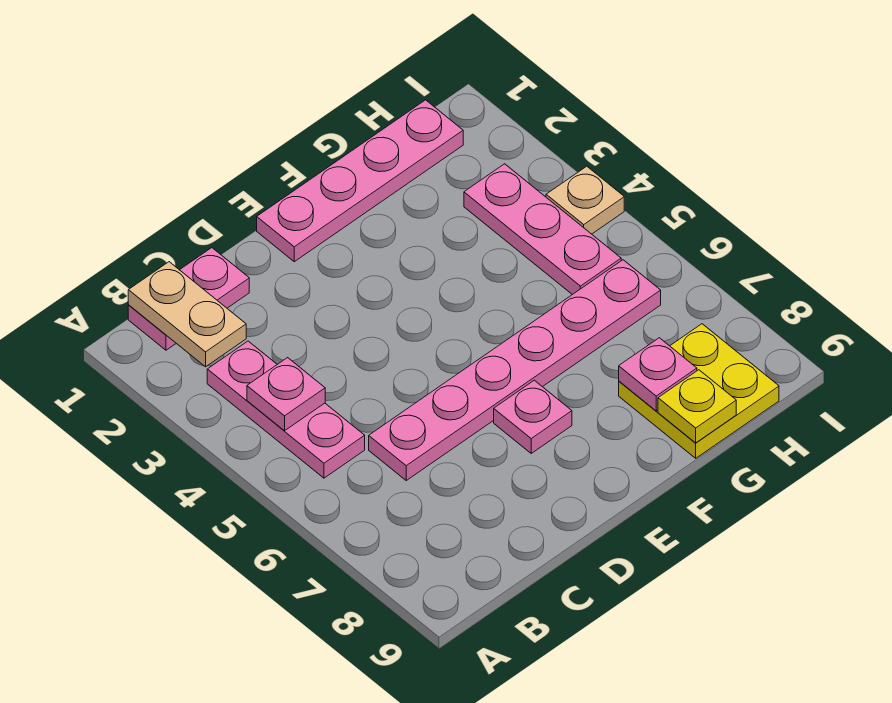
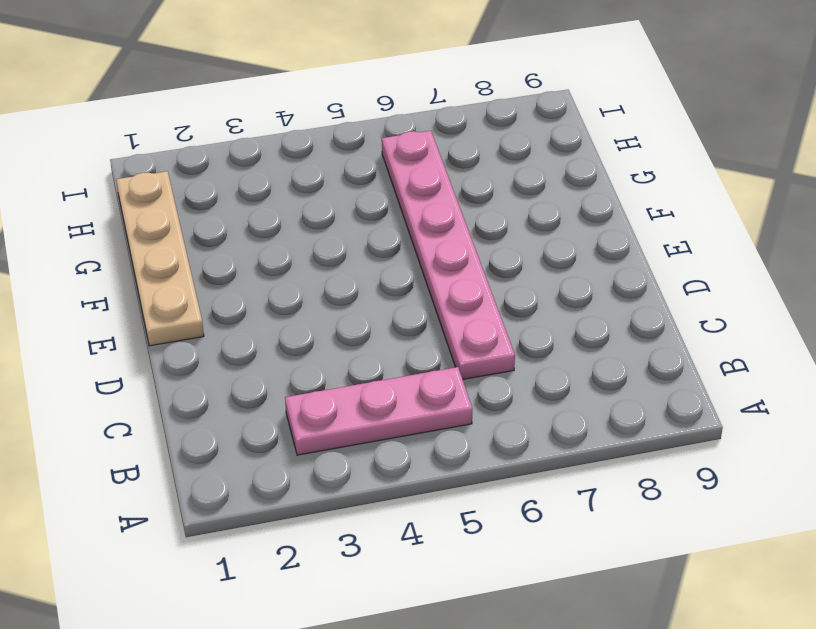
tan 1x4 plate [116,171,204,346] -> pink 1x4 plate [257,100,463,262]
none -> pink 1x2 plate [128,248,249,350]
none -> pink 1x1 plate [494,380,572,453]
none -> yellow 2x2 plate [619,324,779,458]

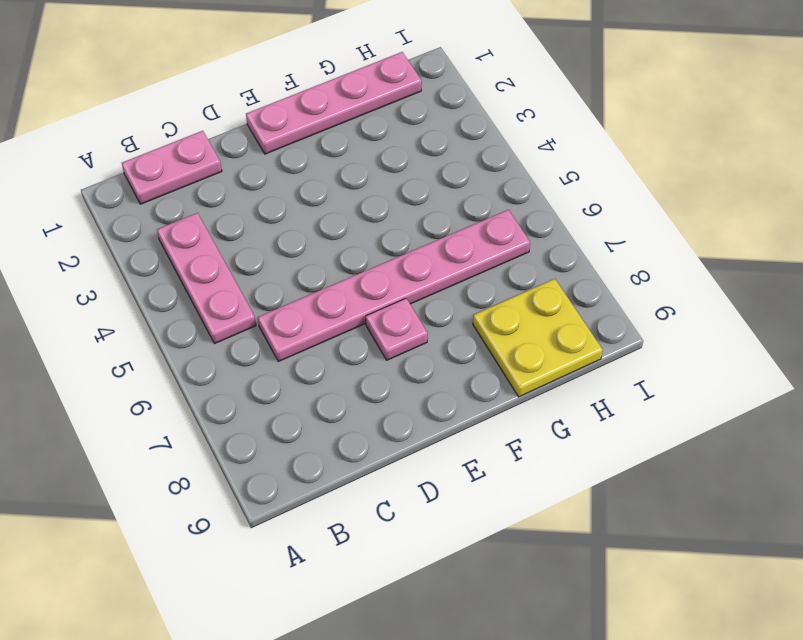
none -> pink 1x3 plate [464,164,621,295]
none -> tan 1x1 plate [546,166,624,234]
none -> tan 1x2 plate [128,262,246,367]

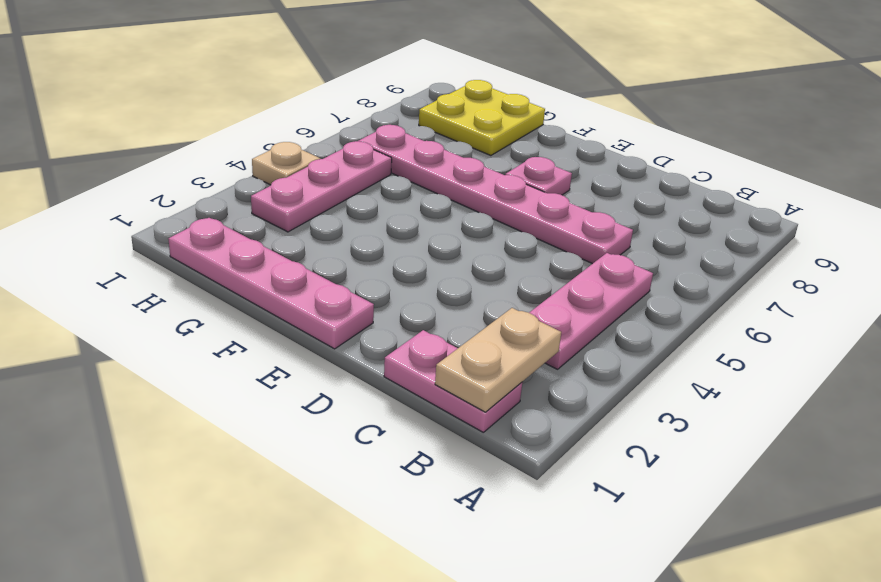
none -> pink 1x1 plate [247,358,325,431]
none -> pink 1x1 plate [619,338,697,411]
none -> yellow 1x1 plate [658,370,736,443]

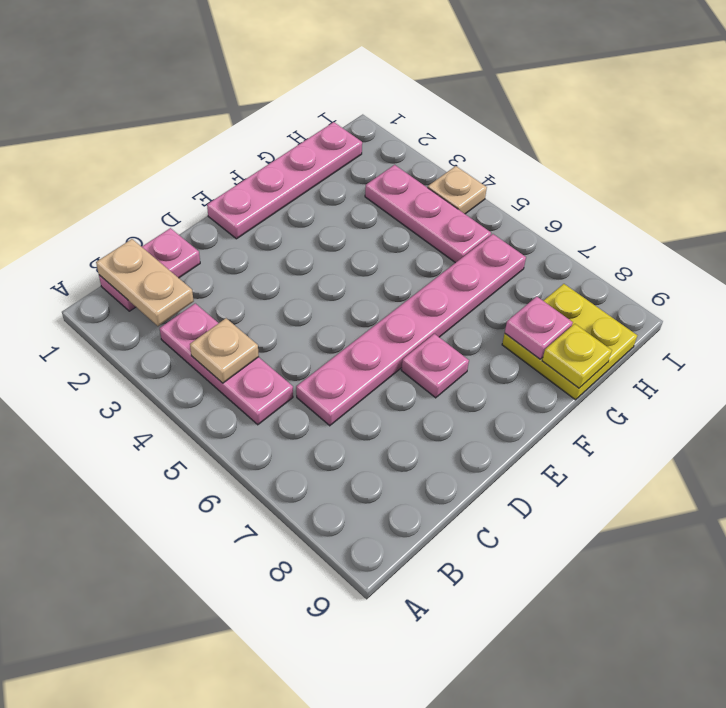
tan 1x1 plate [190,318,259,383] -> pink 1x1 plate [247,358,325,431]

